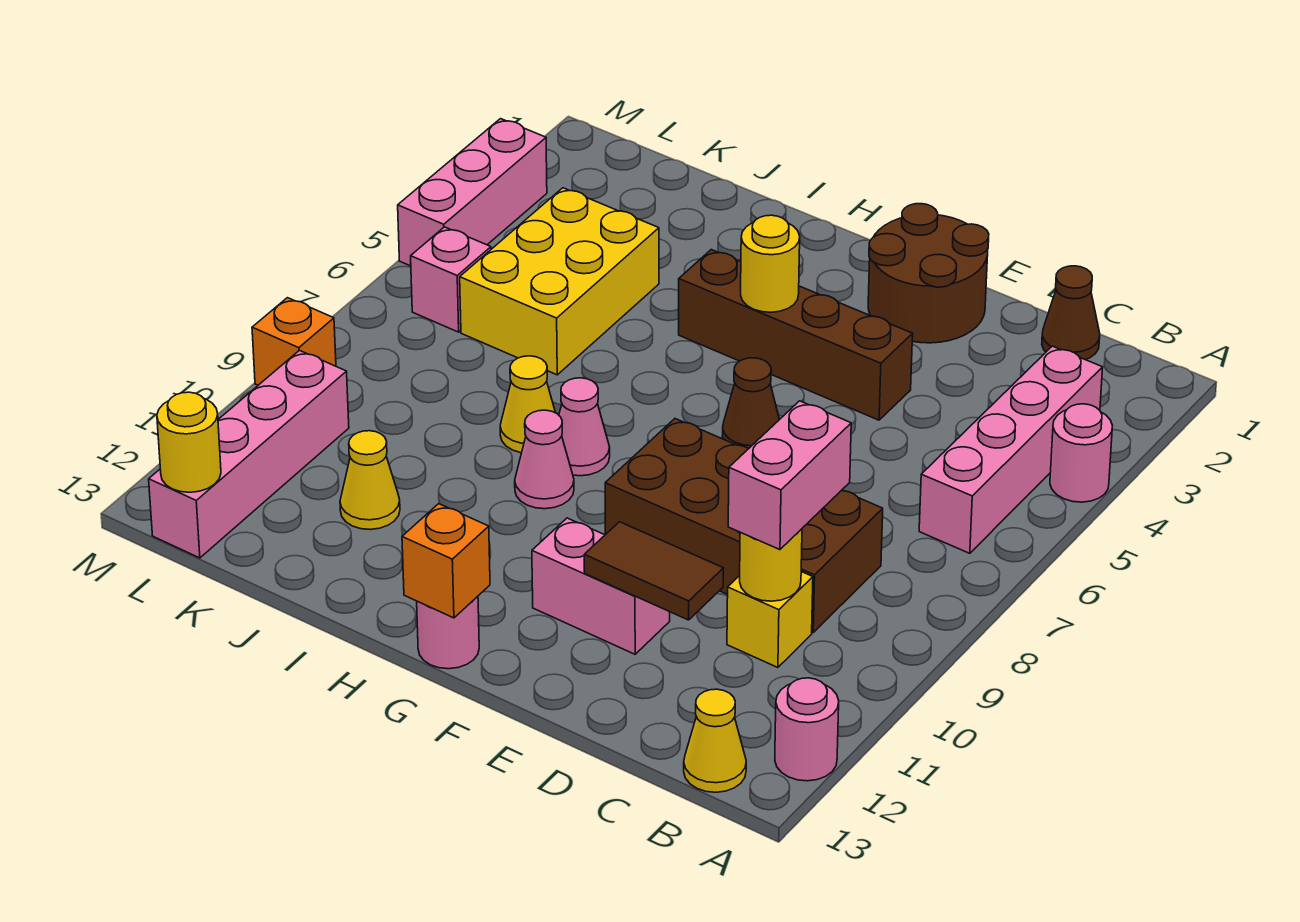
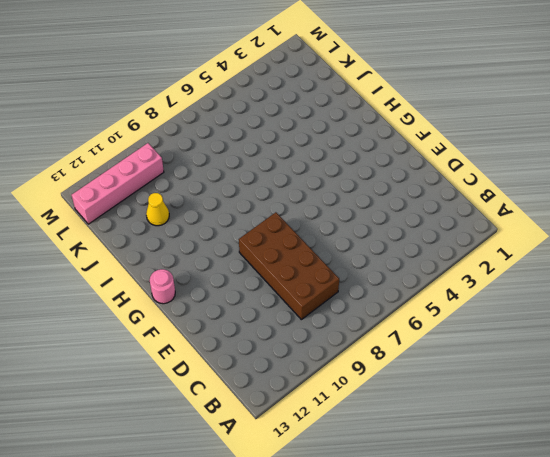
none -> pink 1x1 round brick [1050,404,1113,502]
none -> pink 1x1 round brick [775,678,839,781]
none -> pink 1x4 brick [919,346,1103,553]

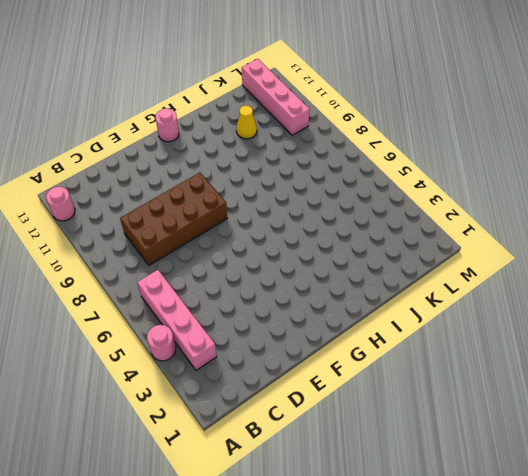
none -> yellow 1x1 cone [684,689,746,792]
none -> brown 1x1 cone [1042,266,1100,360]
none -> yellow 1x1 brick [727,572,813,667]

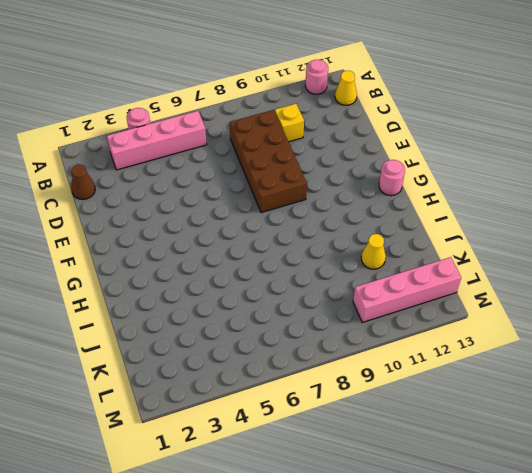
none -> brown 2x2 round brick [868,204,989,343]
none -> brown 1x4 brick [679,250,913,420]
none -> pink 1x2 brick [532,518,670,654]

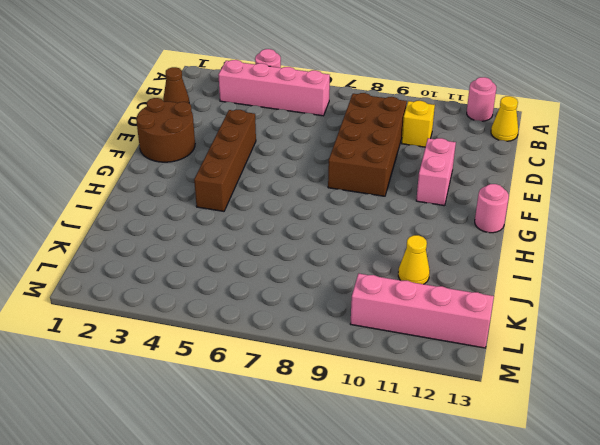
none -> brown 1x1 cone [722,358,779,449]
none -> pink 1x1 cone [559,378,610,476]
none -> pink 1x1 cone [515,410,574,509]

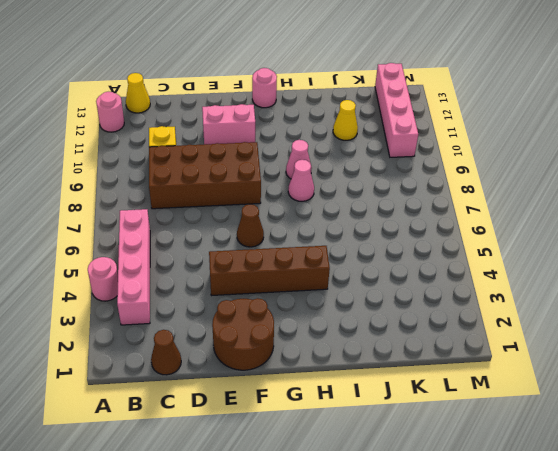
none -> yellow 1x1 cone [500,356,555,453]
none -> yellow 2x3 brick [460,188,659,375]
none -> pink 1x1 brick [411,227,491,332]

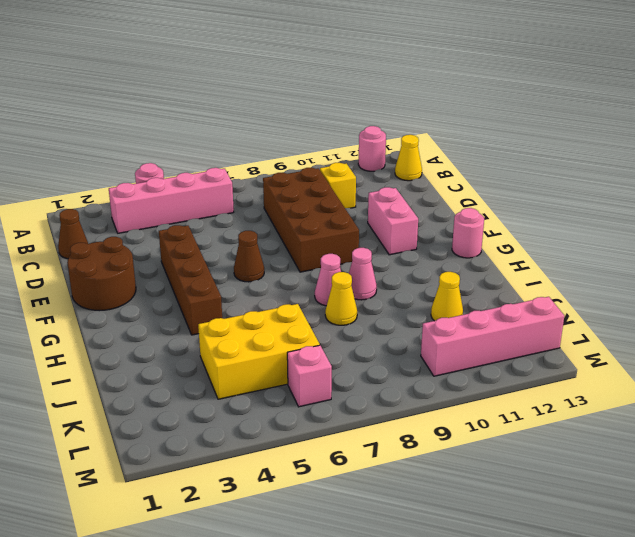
none -> pink 1x3 brick [398,119,547,266]
none -> orange 1x1 brick [252,298,336,385]
none -> yellow 1x1 round brick [740,529,802,601]

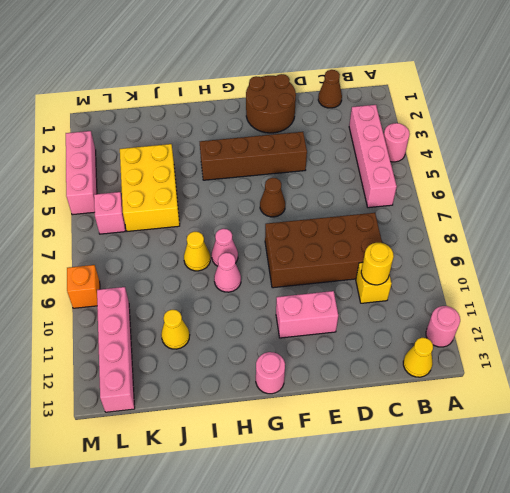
none -> brown 1x2 tile [584,522,724,620]
none -> yellow 1x1 round brick [741,215,800,312]
none -> orange 1x1 brick [402,504,490,618]

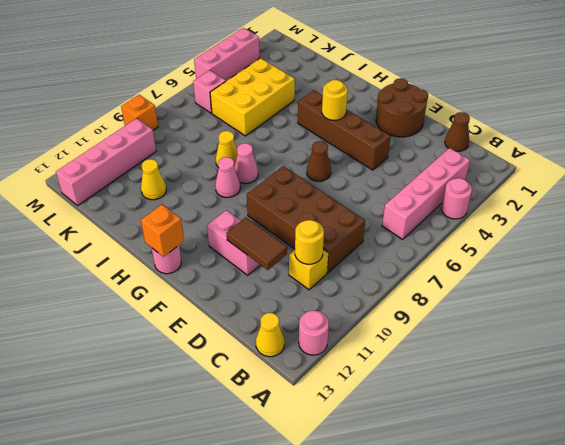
none -> yellow 1x1 round brick [157,392,221,492]
none -> pink 1x2 brick [728,401,851,550]

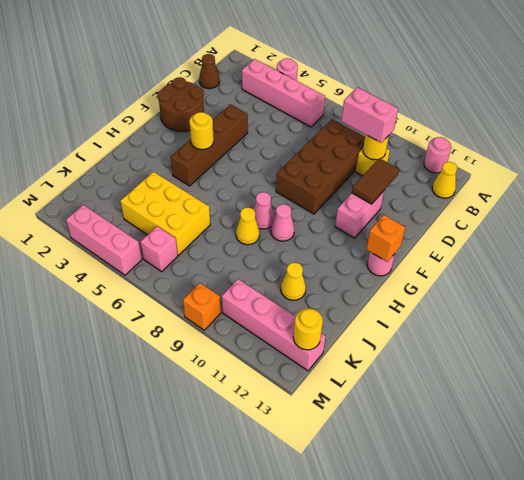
none -> brown 1x1 cone [722,358,779,449]

